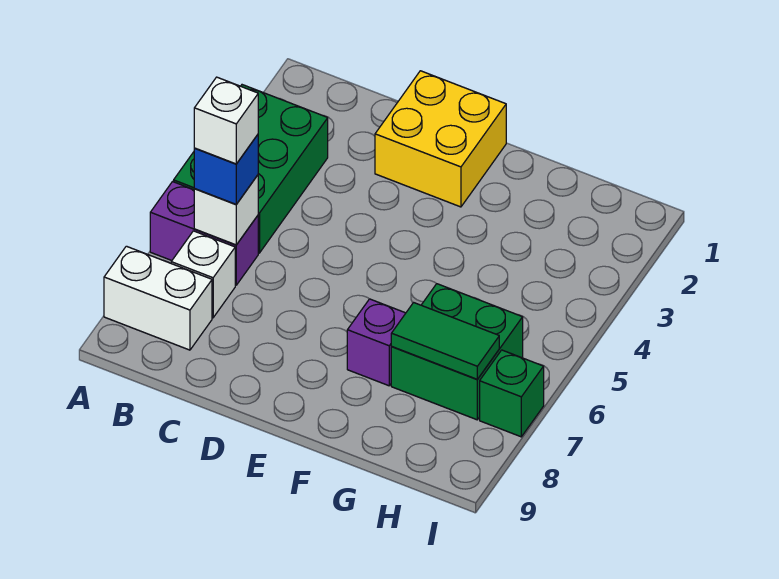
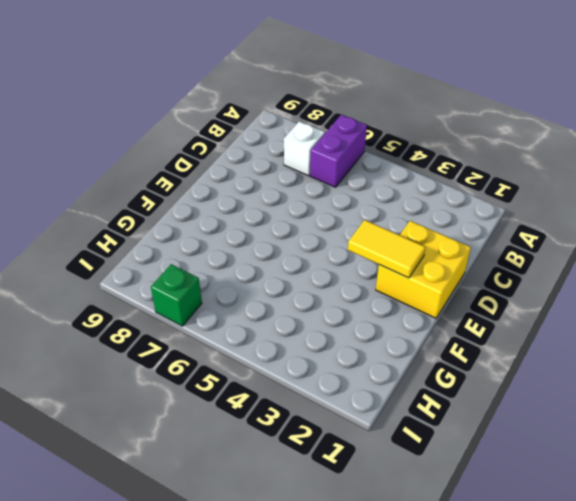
yellow 1x2 tile [348,220,426,278] -> none
none -> green 2x3 brick [174,85,328,253]
none -> white 1x2 brick [104,246,212,350]
none -> purple 1x1 brick [347,299,406,386]

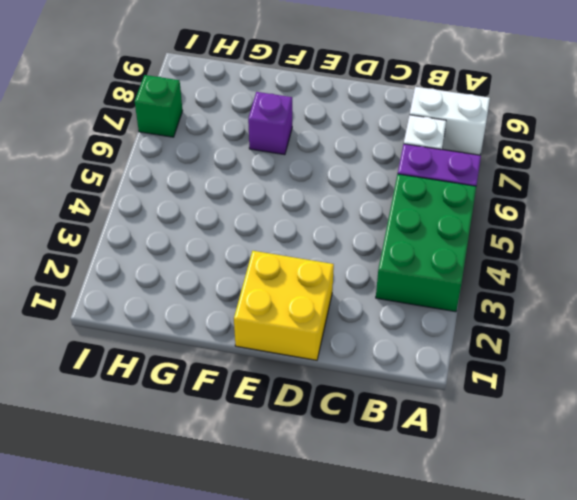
none -> green 2x2 brick [391,284,523,420]
none -> white 1x1 brick [194,175,258,245]
none -> green 1x2 tile [391,303,499,379]

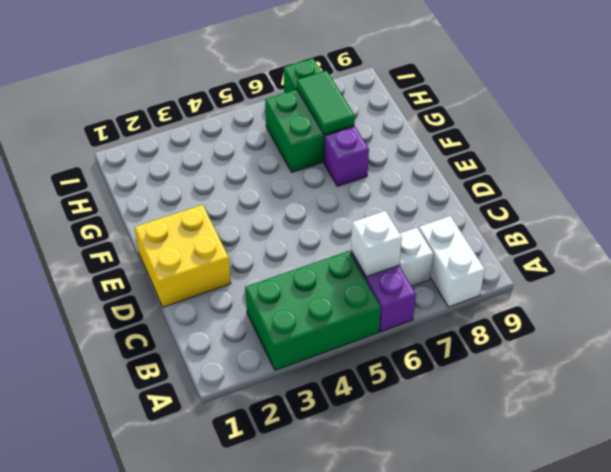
none -> blue 1x1 brick [194,135,258,204]
none -> white 1x1 brick [194,77,258,164]

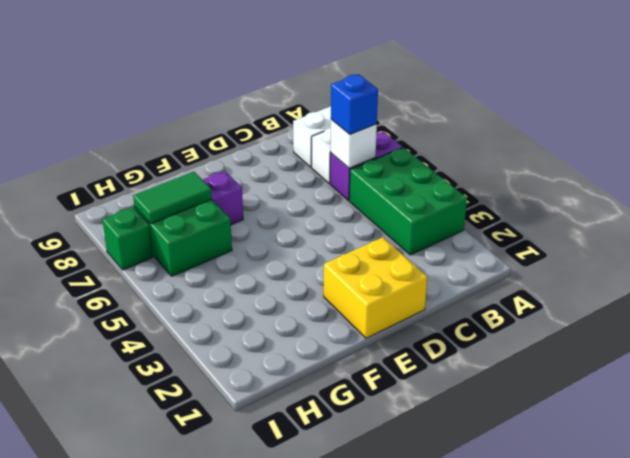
none -> white 1x1 brick [194,77,258,164]

